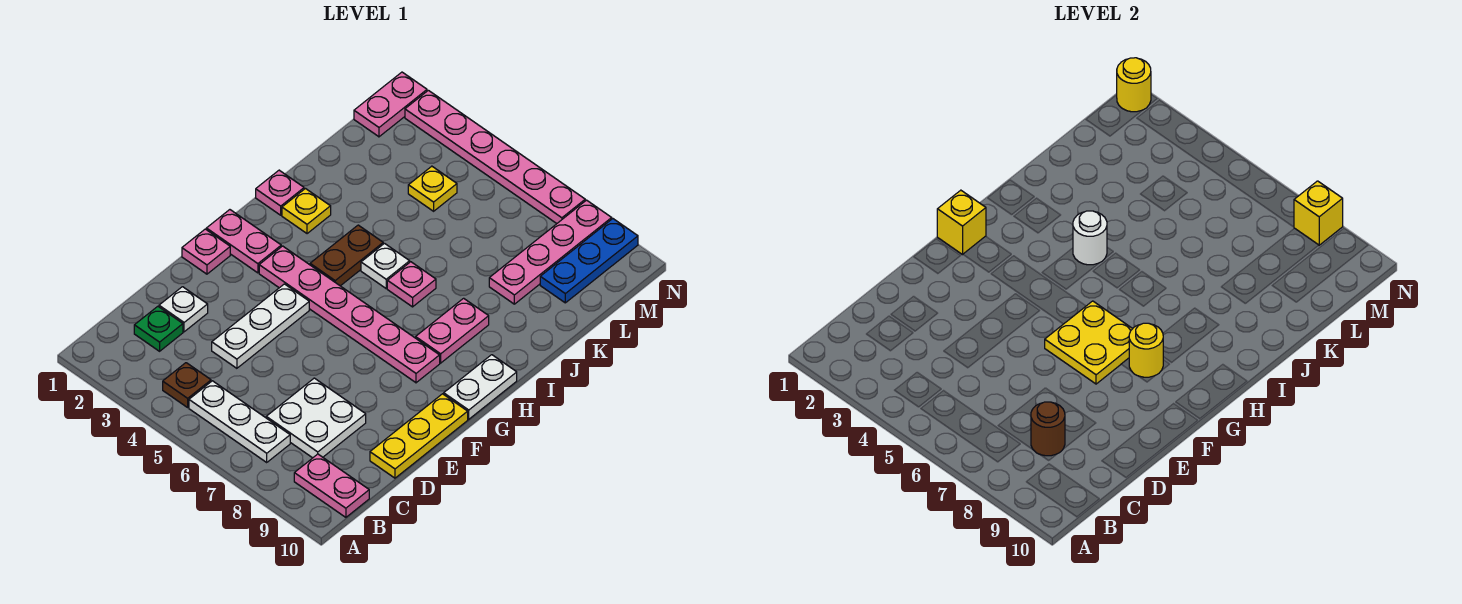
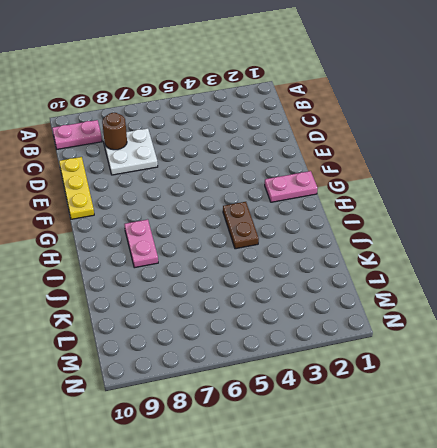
none -> brown 1x1 plate [163,363,211,407]
none -> white 1x3 plate [189,381,290,462]
none -> green 1x1 plate [134,306,183,351]
none -> white 1x1 plate [159,287,208,332]

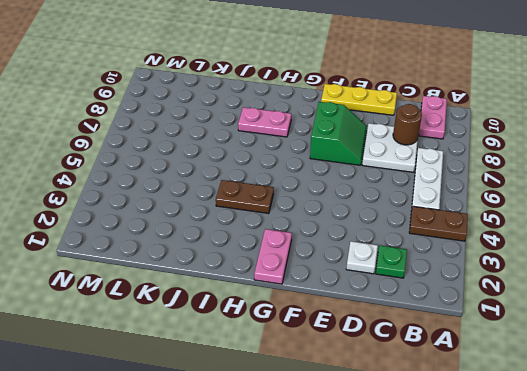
brown 1x2 plate [409,206,468,241] -> brown 1x1 plate [163,363,211,407]
green 2x2 slope [310,102,367,165] -> none
none -> white 1x3 plate [212,284,309,368]
none -> pink 1x1 plate [182,229,230,274]
none -> pink 1x6 plate [259,246,440,383]
none -> white 1x2 plate [444,355,517,419]

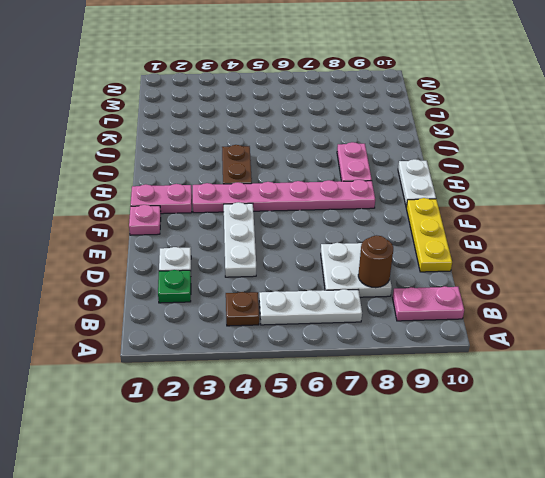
none -> pink 1x1 plate [256,170,304,215]
none -> yellow 1x1 plate [282,189,331,234]
none -> white 1x1 plate [361,244,410,288]
none -> pink 1x1 plate [387,262,436,307]

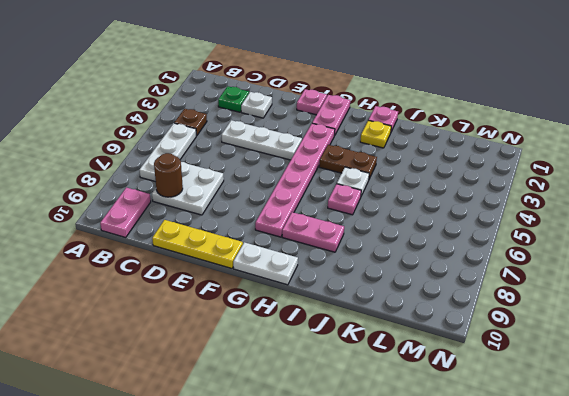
none -> pink 1x4 plate [489,200,612,304]
none -> yellow 1x1 plate [408,166,457,211]
none -> blue 1x3 plate [540,219,638,303]
none -> pink 1x2 plate [354,72,427,137]

